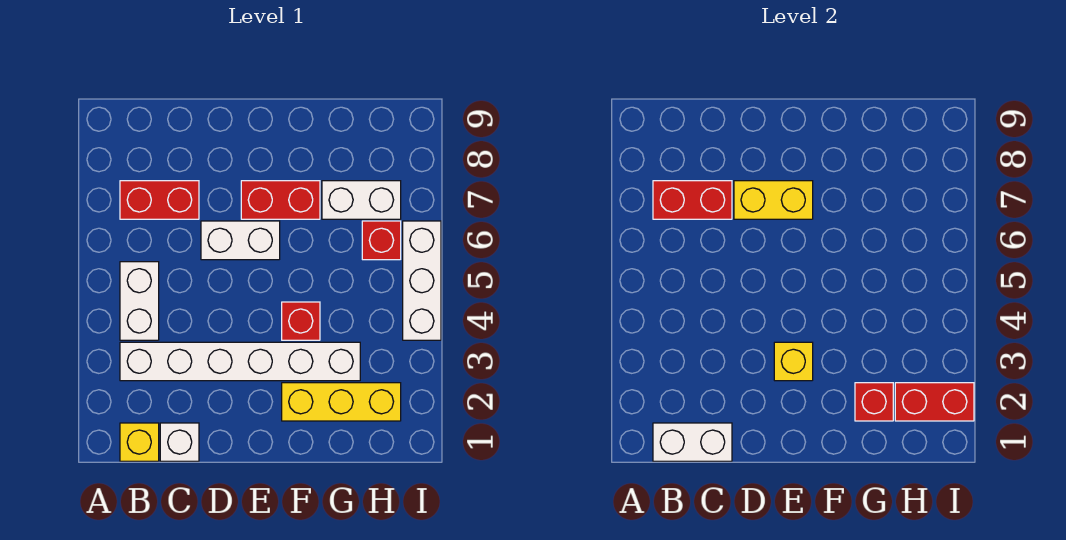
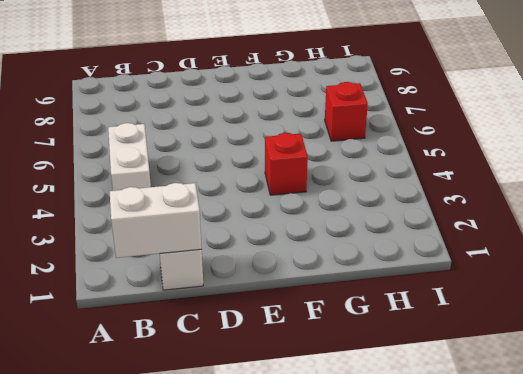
none -> yellow 1x1 brick [120,423,159,461]
none -> white 1x6 brick [120,342,360,381]
none -> red 1x2 brick [120,181,199,219]

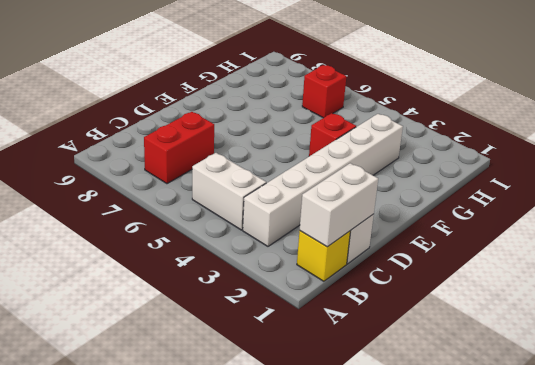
none -> white 1x2 brick [201,221,280,260]
none -> red 1x2 brick [241,181,320,219]
none -> yellow 1x3 brick [282,383,401,421]

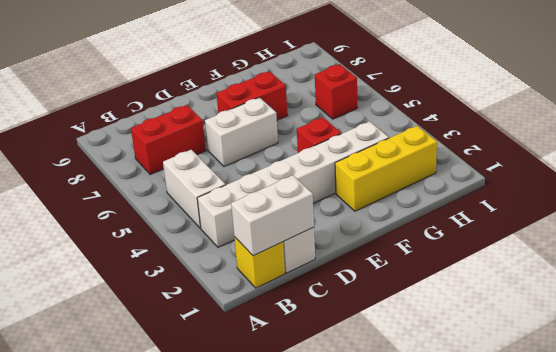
none -> white 1x2 brick [322,181,401,219]
none -> white 1x3 brick [403,221,441,340]
none -> red 1x2 brick [653,181,732,219]

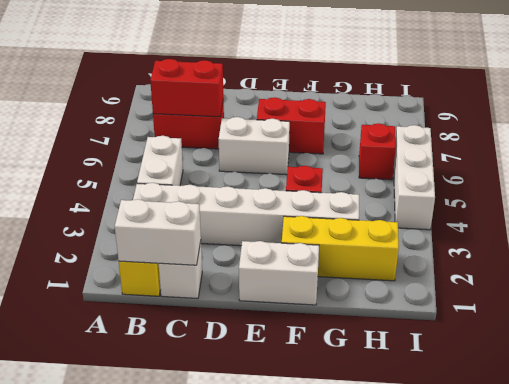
white 1x2 brick [239,241,319,305] -> white 1x2 brick moved to [322,181,401,219]
none -> yellow 1x2 brick [734,181,813,219]
none -> yellow 1x1 brick [774,342,813,381]
none -> red 1x1 brick [855,383,893,421]

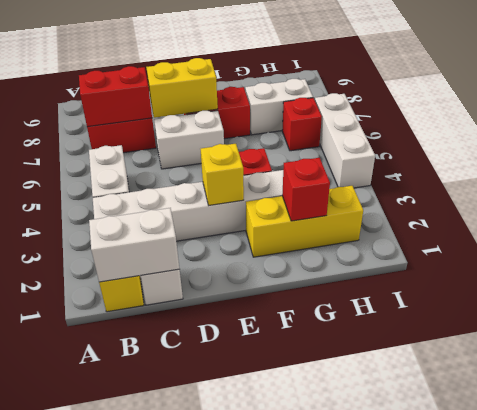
none -> red 1x2 brick [895,383,974,421]

